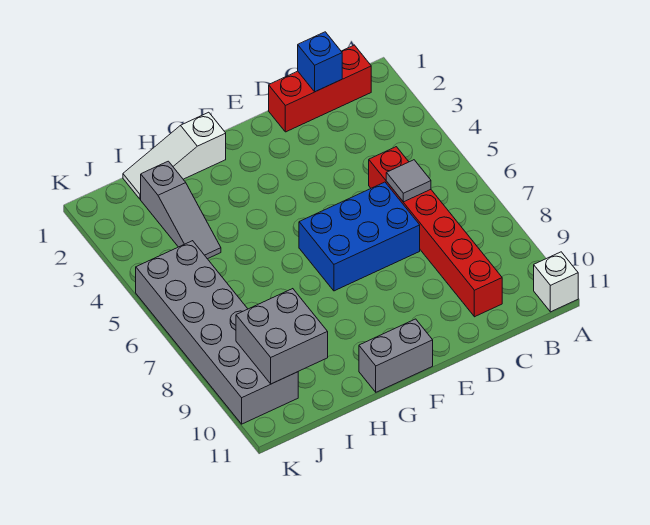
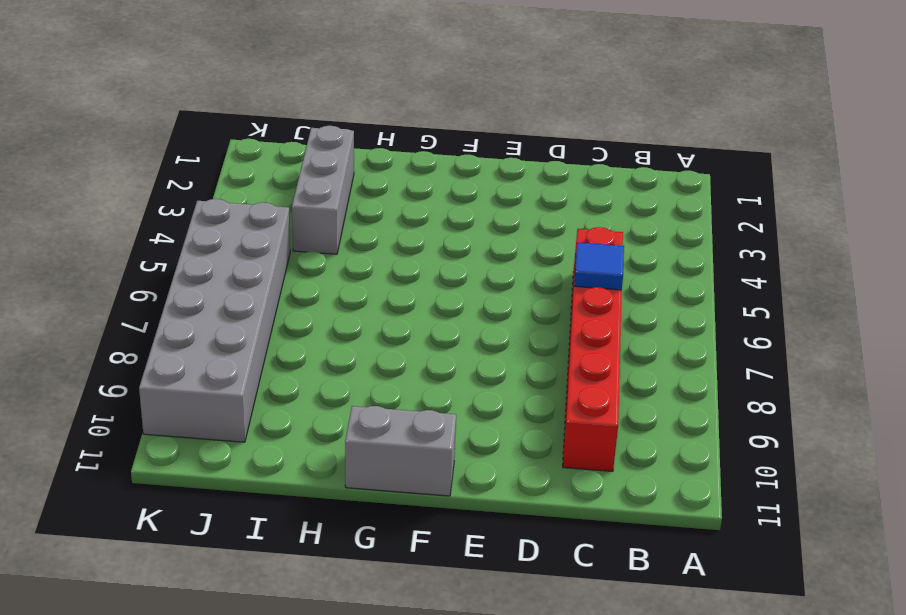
blue 1x1 tile [574,242,624,290] -> grey 1x1 tile [386,160,431,202]
grey 1x3 brick [292,126,354,254] -> grey 1x3 slope [141,161,221,259]
none -> white 1x1 brick [534,252,578,312]
none -> red 1x3 brick [269,45,371,132]

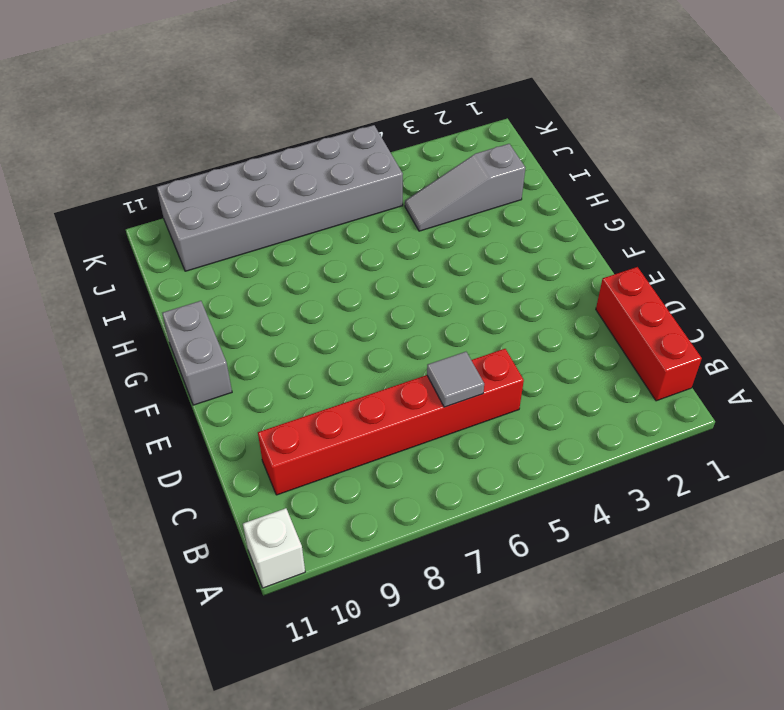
none -> blue 2x3 brick [299,182,420,291]
none -> white 1x3 slope [123,112,226,199]

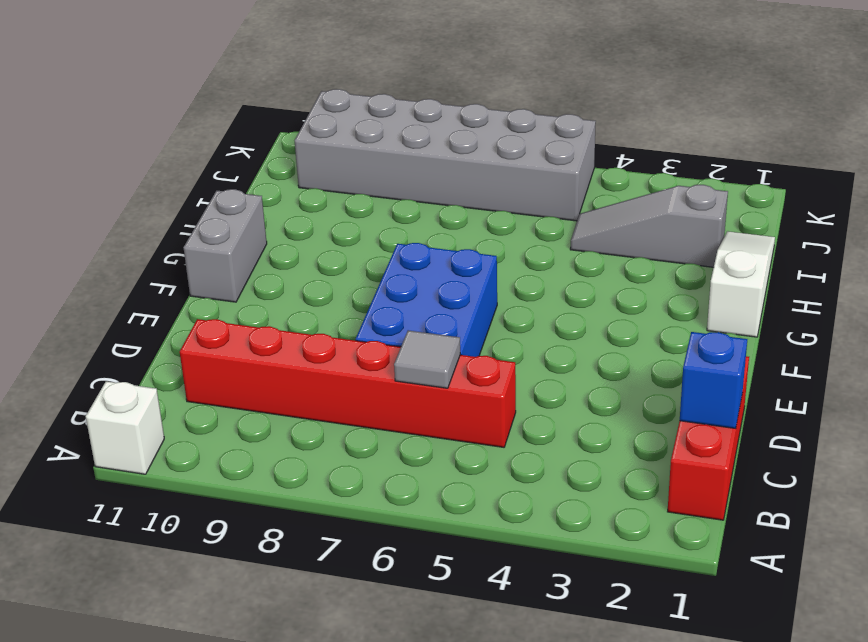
none -> grey 2x2 brick [236,289,328,384]

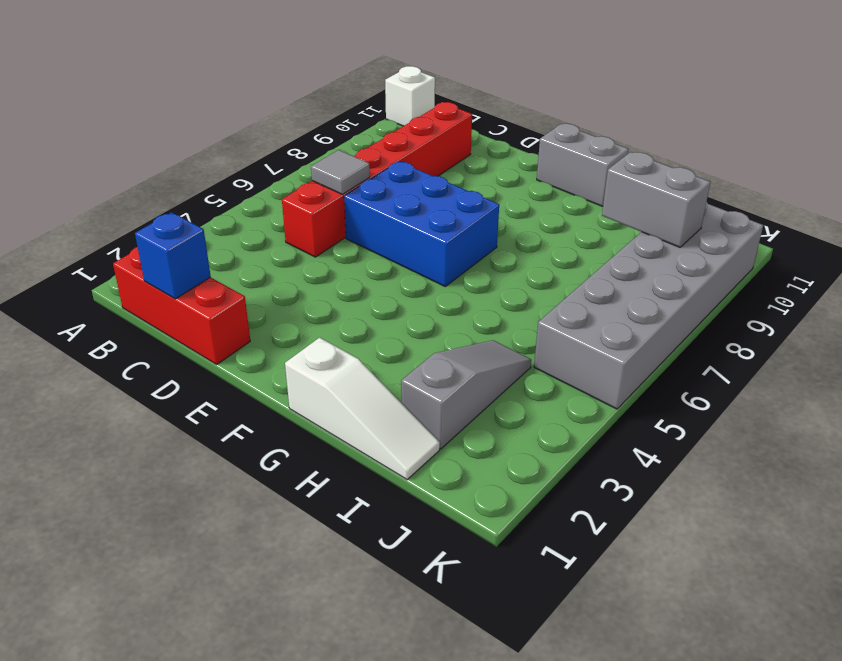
grey 1x2 brick [602,152,710,247] -> grey 2x2 brick [236,289,328,384]

